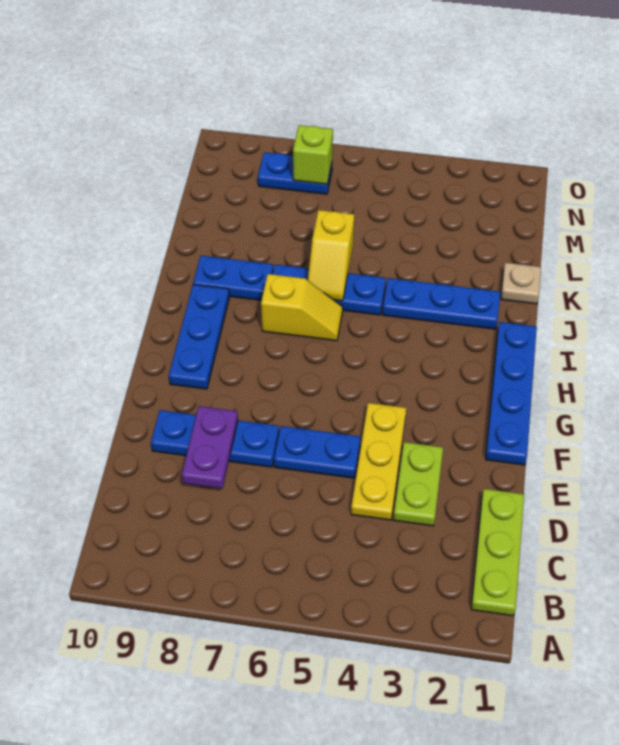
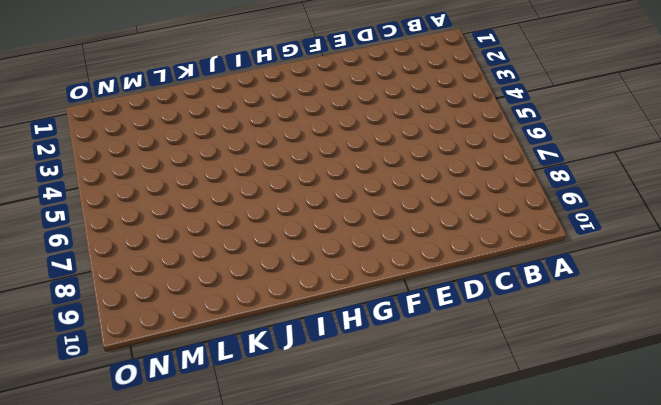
none -> lime 1x3 plate [471,489,524,616]
none -> lime 1x2 plate [393,442,443,526]
none -> yellow 1x3 plate [351,403,406,520]

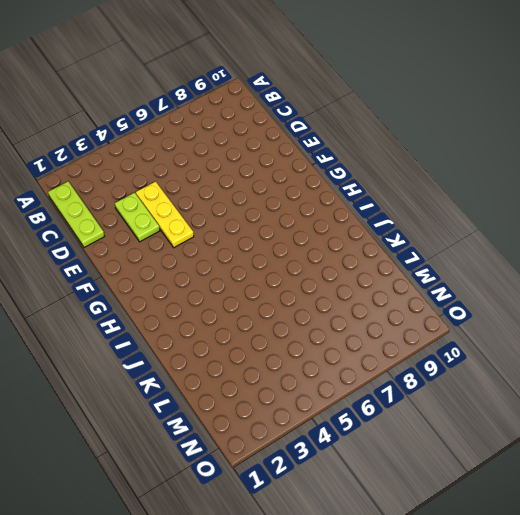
none -> blue 1x2 plate [274,426,360,478]
none -> blue 1x3 plate [151,410,279,467]
none -> blue 1x4 plate [486,322,537,465]

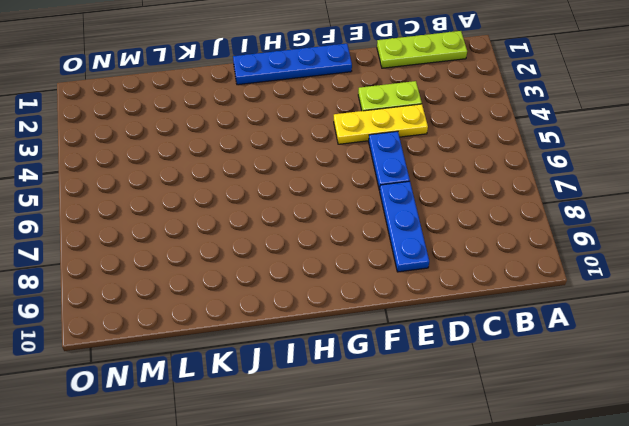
none -> blue 1x3 plate [169,284,229,389]
none -> yellow 1x2 slope [261,274,343,341]
none -> blue 1x3 plate [383,278,500,329]

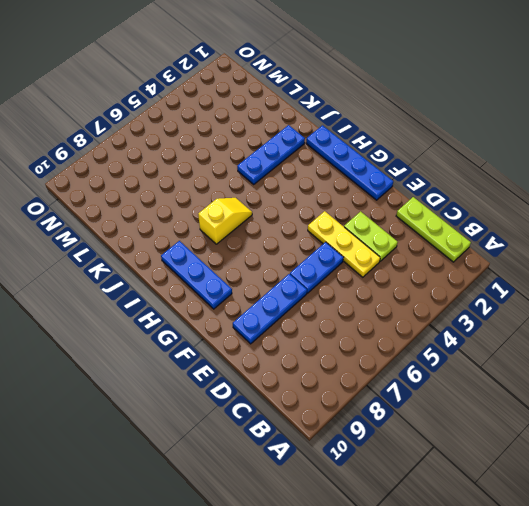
none -> blue 1x3 plate [273,264,386,315]
none -> blue 1x2 plate [193,256,273,301]
none -> tan 1x1 plate [501,263,541,304]

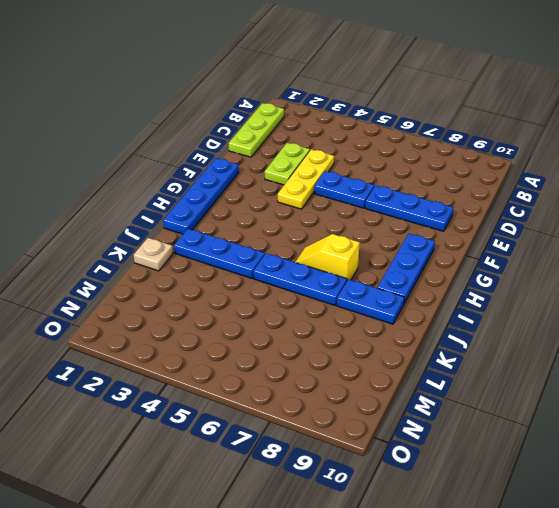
none -> blue 1x2 plate [258,152,332,194]
none -> purple 1x2 plate [182,406,238,489]
none -> yellow 1x2 slope [308,210,354,301]

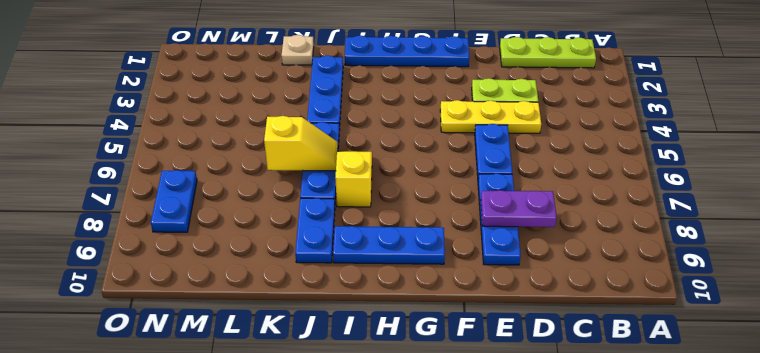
none -> lime 1x1 brick [293,125,333,184]

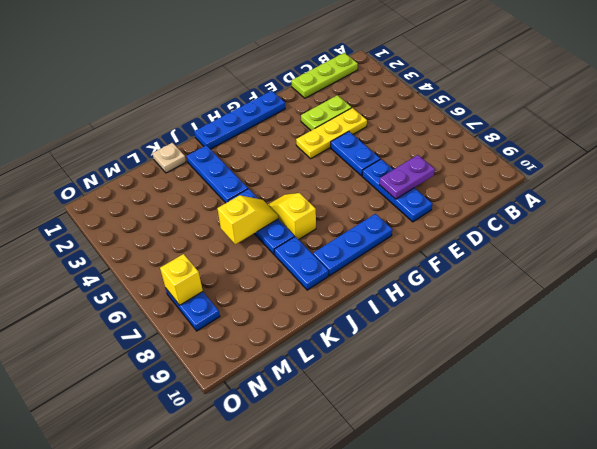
yellow 1x1 brick [160,254,203,305] -> lime 1x1 brick [293,125,333,184]

